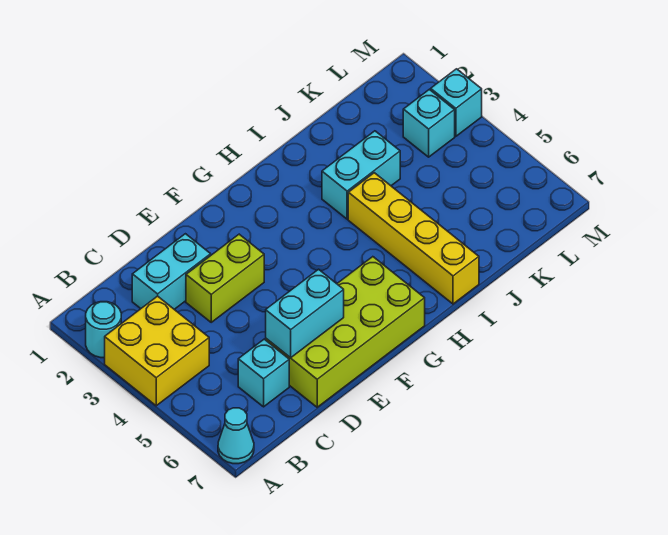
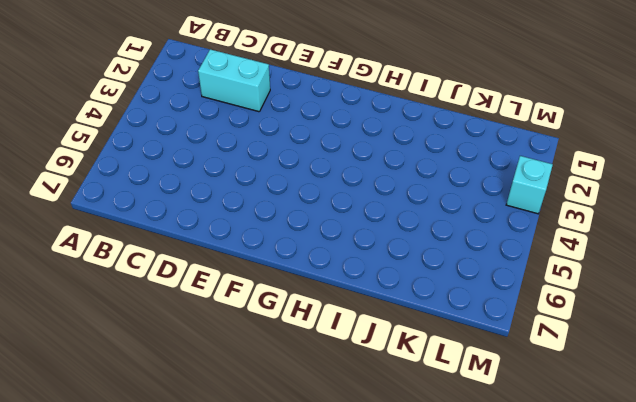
none -> cyan 1x1 round brick [86,302,121,358]
none -> yellow 2x2 brick [105,296,209,406]
none -> cyan 1x1 cone [218,408,254,464]

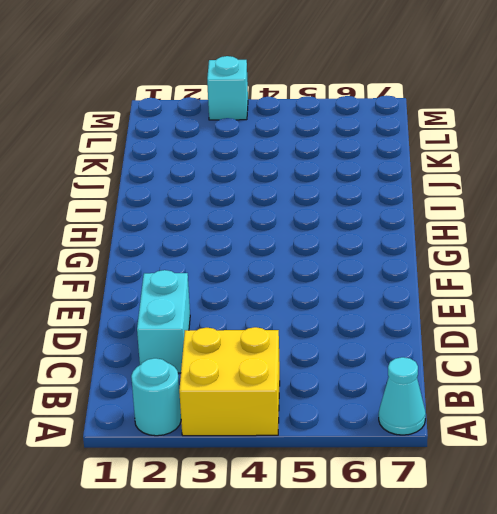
none -> cyan 1x1 brick [238,339,289,407]
none -> lime 1x2 brick [186,234,264,322]
none -> lime 2x4 brick [266,257,425,407]

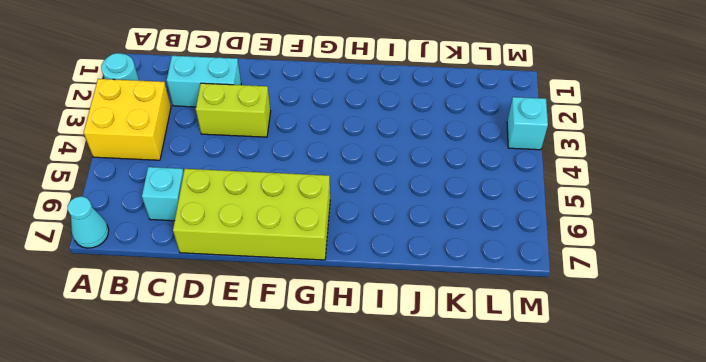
none -> cyan 1x2 brick [322,131,400,219]
none -> yellow 1x4 brick [348,173,479,304]
none -> cyan 1x1 brick [403,89,455,157]

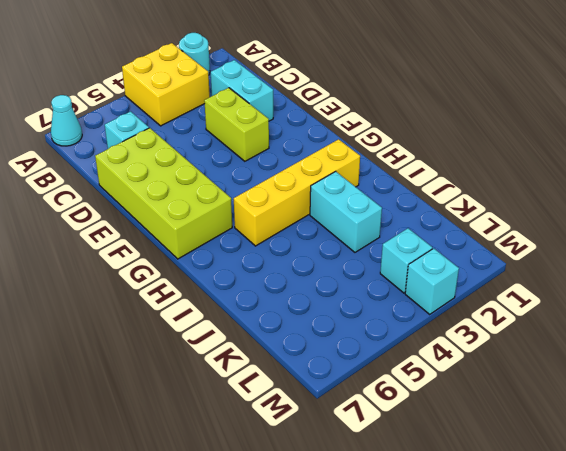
yellow 1x4 brick [234,139,360,246] -> yellow 1x4 brick moved to [348,173,479,304]
none -> cyan 1x2 brick [266,269,344,358]

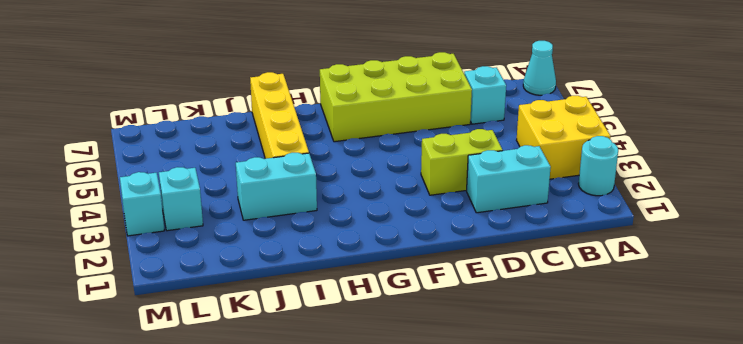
none -> cyan 1x2 brick [266,269,344,358]

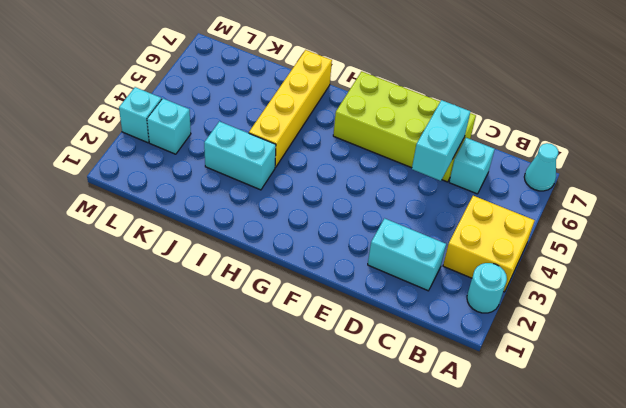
cyan 1x2 brick [412,100,471,181] -> cyan 1x2 brick turned to [266,269,344,358]
none -> lime 1x2 brick [186,234,264,322]

